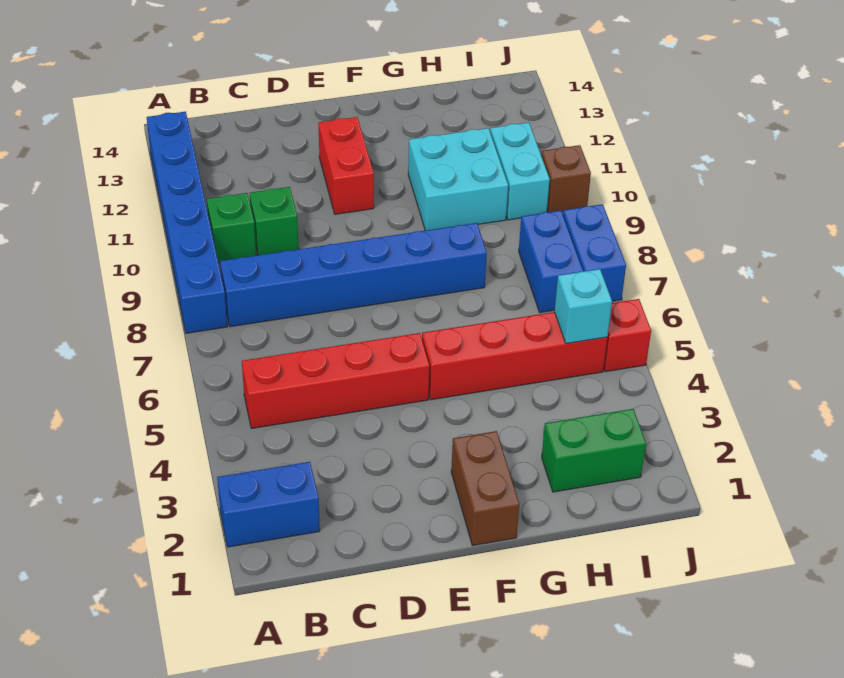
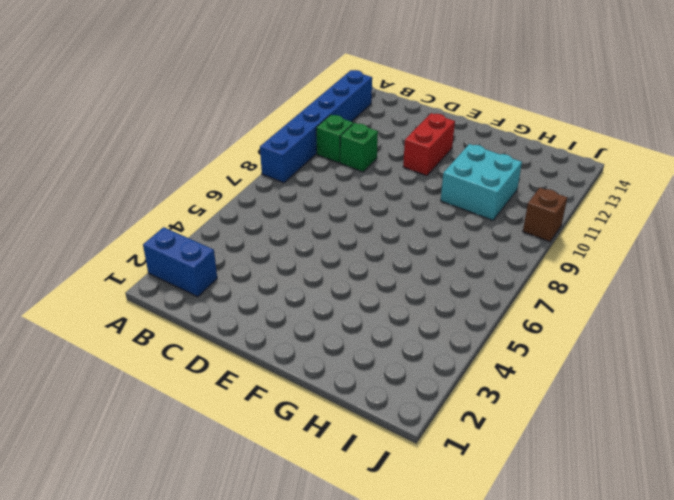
none -> red 1x4 brick [242,333,429,428]
none -> blue 1x6 brick [220,223,487,327]
none -> brown 1x2 brick [451,431,519,546]

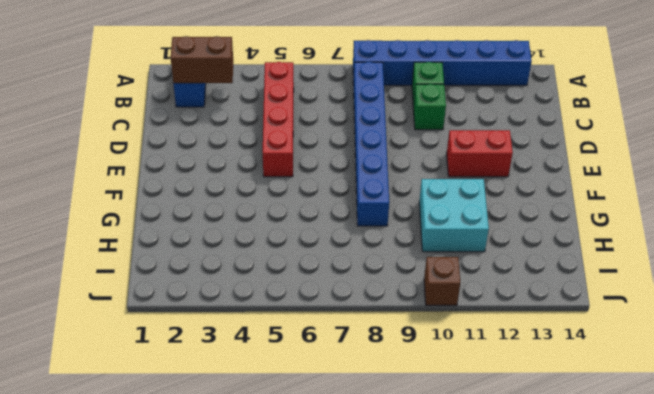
brown 1x2 brick [171,36,233,83] -> brown 1x2 brick moved to [451,431,519,546]
none -> red 1x4 brick [422,312,607,400]
none -> green 1x2 brick [542,409,646,492]
none -> blue 1x2 brick [519,211,583,313]

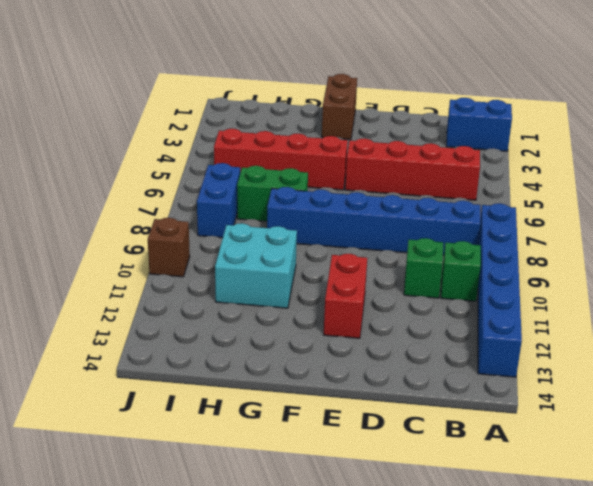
green 1x2 brick [237,166,308,221] -> green 1x2 brick moved to [542,409,646,492]
none -> cyan 1x2 brick [490,122,550,220]
none -> red 1x1 brick [604,299,651,372]
none -> blue 1x2 brick [563,204,626,301]

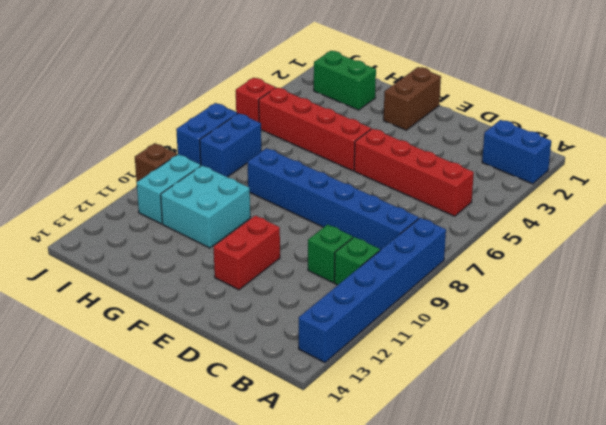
none -> cyan 1x1 brick [555,269,612,344]

